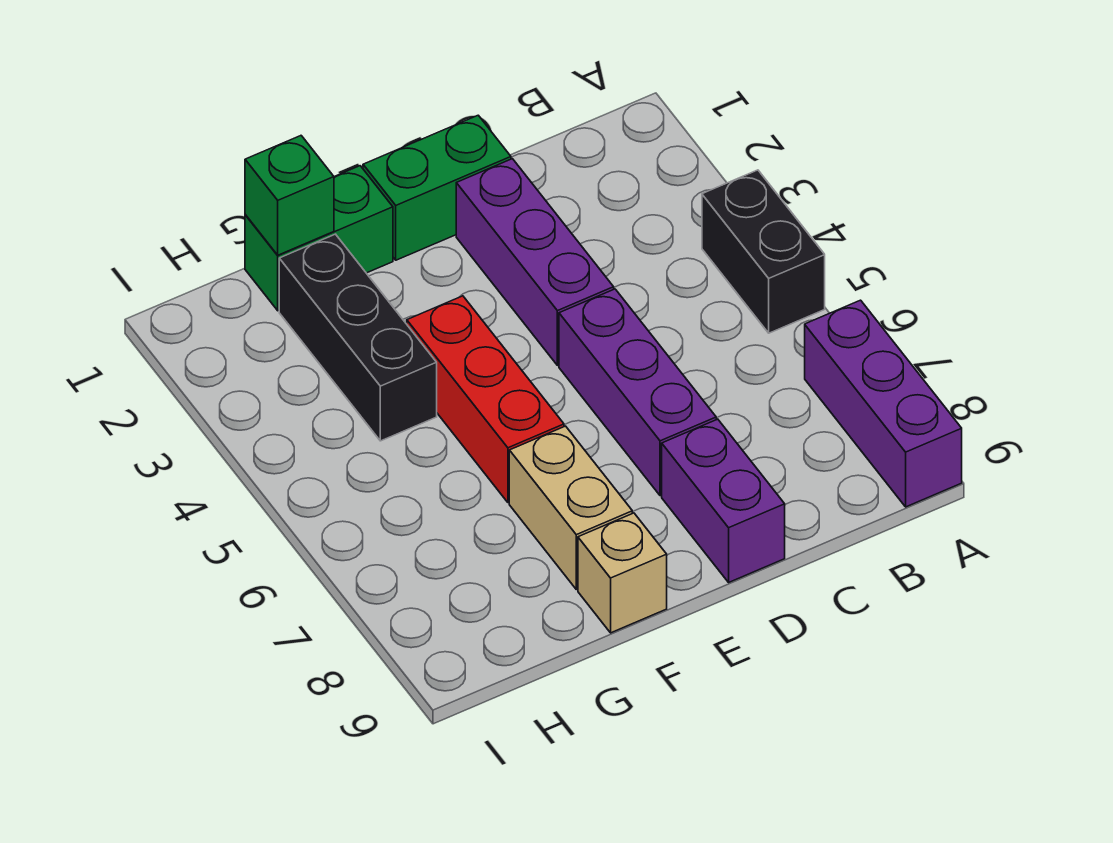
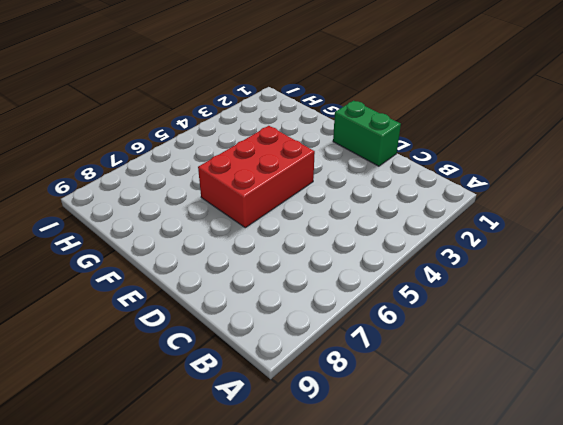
red 2x3 brick [198,126,315,228] -> red 1x3 brick [407,296,564,503]
none -> black 1x2 brick [702,170,825,333]
none -> purple 1x3 brick [805,300,962,507]
none -> purple 1x3 brick [456,159,614,365]

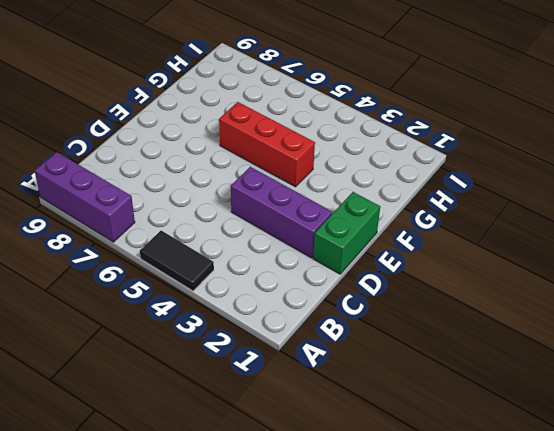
black 1x2 tile [140,231,214,291] -> black 1x2 brick [702,170,825,333]
none -> purple 1x3 brick [559,289,716,496]
none -> purple 1x2 brick [662,419,785,582]
none -> green 1x2 brick [245,166,393,311]

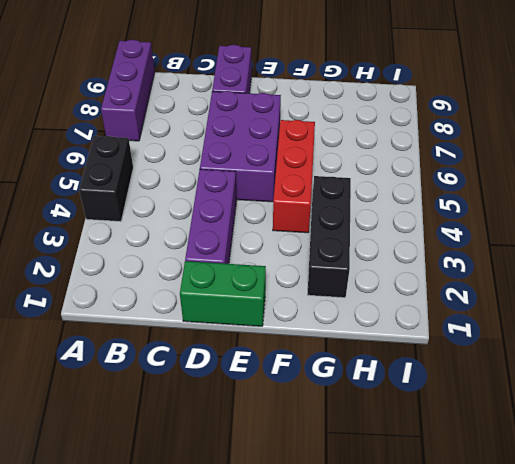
purple 2x3 brick [200,91,281,202] -> purple 1x3 brick [559,289,716,496]
none -> green 1x2 brick [245,166,393,311]
none -> tan 1x2 brick [509,426,632,589]
none -> tan 1x1 brick [578,513,667,633]

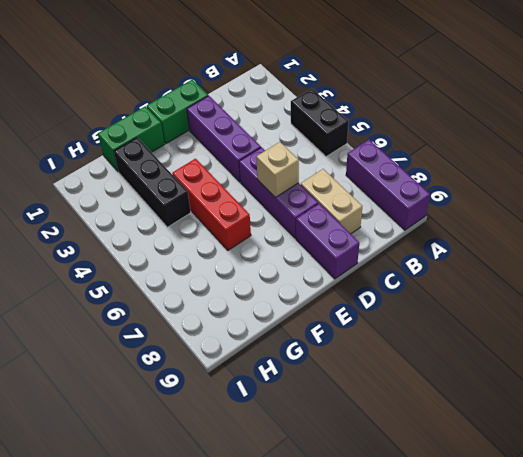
tan 1x2 brick [301,169,362,234] -> tan 1x2 brick moved to [509,426,632,589]
tan 1x1 brick [256,142,299,198] -> tan 1x1 brick moved to [578,513,667,633]
none -> green 1x1 brick [245,136,334,255]

